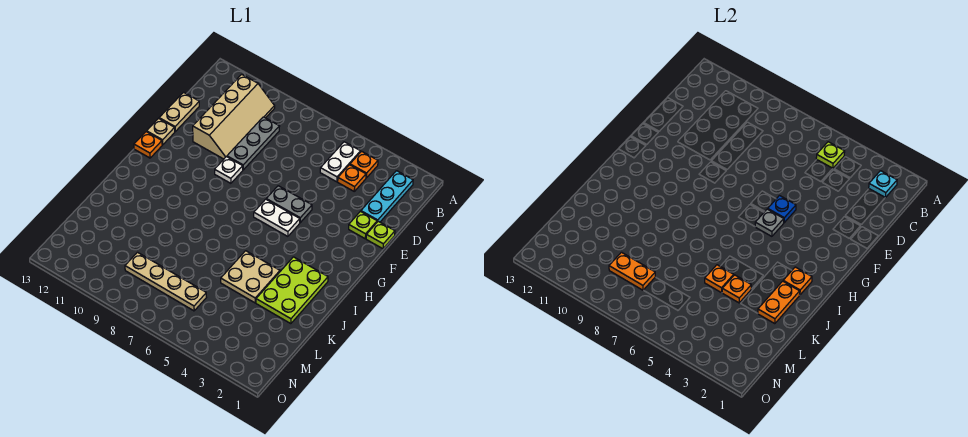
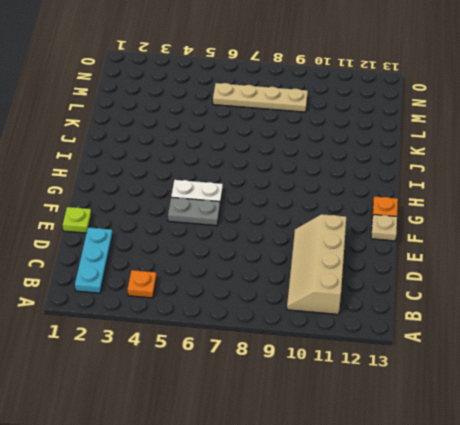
none -> white 1x2 plate [320,142,361,182]
none -> orange 1x1 plate [338,165,366,191]
none -> grey 1x3 plate [227,117,280,170]

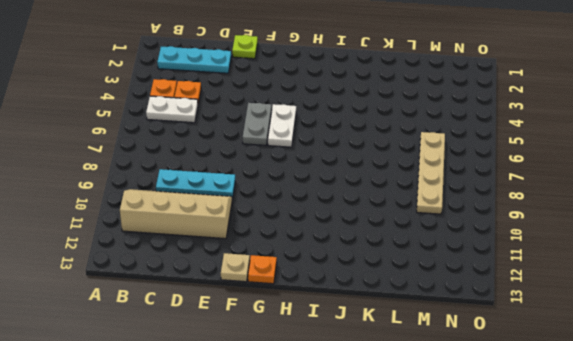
cyan 1x3 plate [156,169,235,199] -> grey 1x3 plate [227,117,280,170]
none -> tan 1x2 plate [159,92,199,131]
none -> lime 1x1 plate [349,211,377,239]
none -> white 1x1 plate [215,157,243,183]

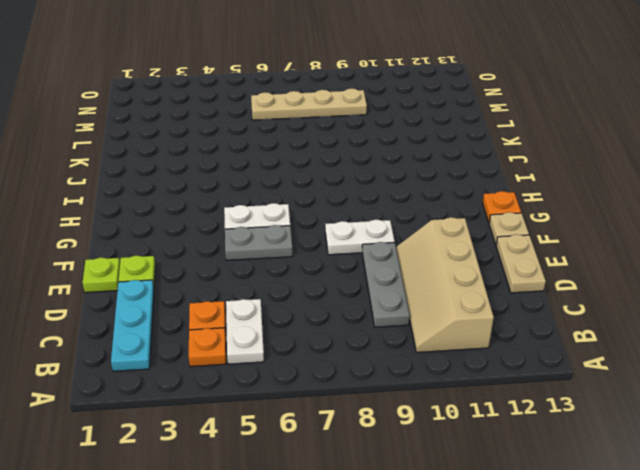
white 1x2 plate [325,220,395,255] -> white 1x1 plate [215,157,243,183]
none -> lime 2x3 plate [256,257,328,324]
none -> tan 2x2 plate [221,251,280,303]
none -> cyan 1x1 plate [869,171,897,197]

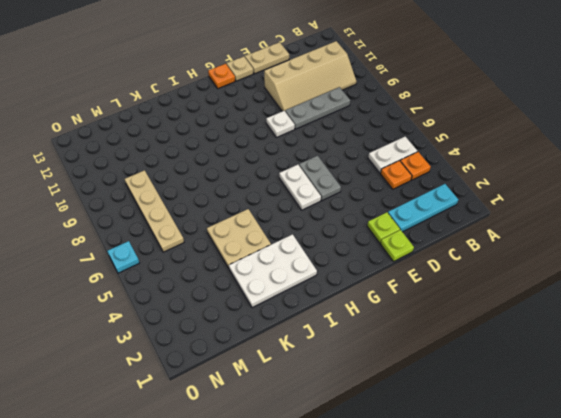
white 2x3 plate [229,234,317,308] -> lime 2x3 plate [256,257,328,324]
cyan 1x1 plate [107,241,139,273] -> cyan 1x1 plate moved to [869,171,897,197]
none -> lime 1x1 plate [816,142,845,168]
none -> blue 1x1 plate [768,196,796,223]
none -> grey 1x1 plate [755,209,784,236]

